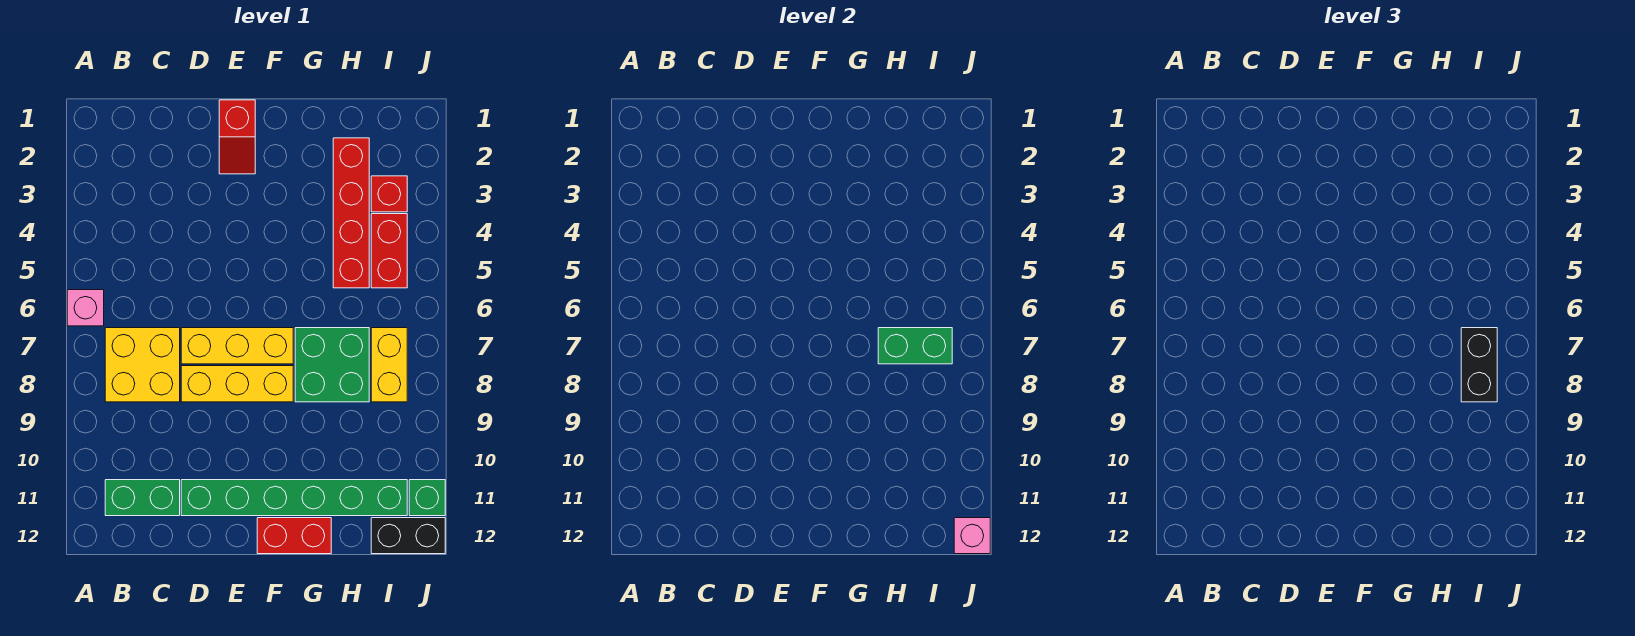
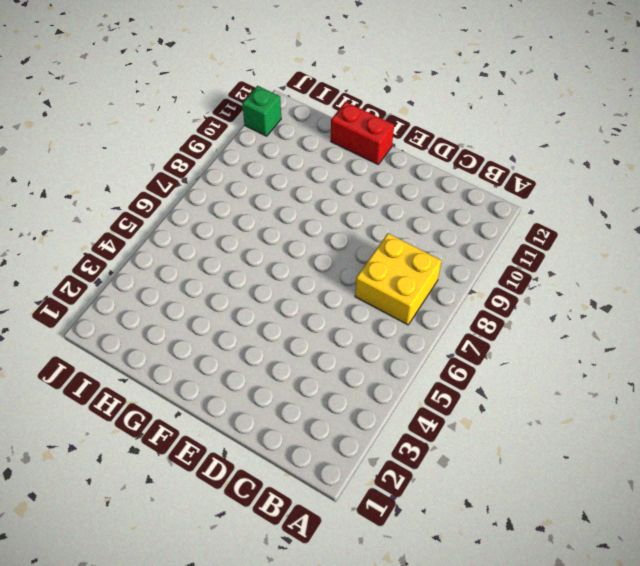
none -> pink 1x1 brick [67,290,104,326]
none -> green 1x2 brick [105,480,180,516]
none -> yellow 1x3 brick [181,328,293,364]

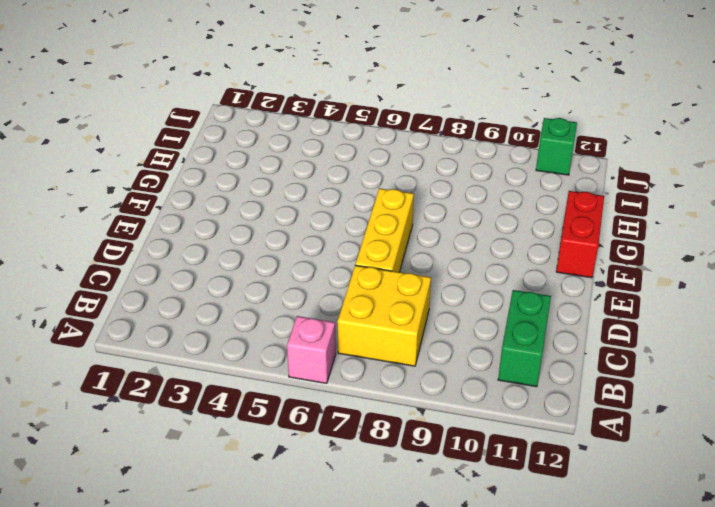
none -> yellow 1x3 brick [181,366,293,402]
none -> green 1x6 brick [181,480,407,516]
none -> red 1x2 slope [219,100,255,174]

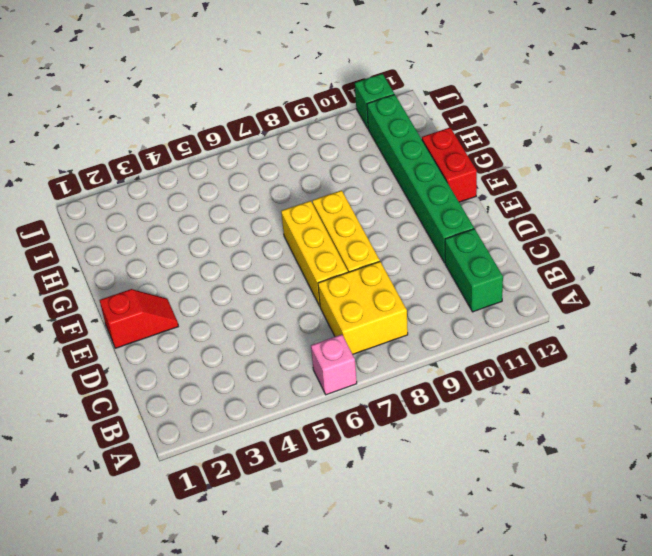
none -> green 2x2 brick [295,328,369,402]
none -> red 1x4 brick [333,138,369,288]
none -> red 1x1 brick [371,176,407,212]

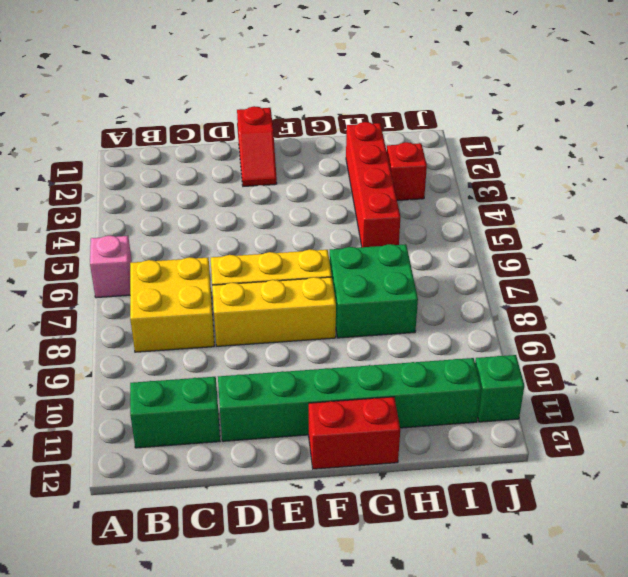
none -> red 1x2 brick [371,214,407,288]
none -> yellow 1x2 brick [371,328,407,402]
none -> black 1x2 brick [371,518,445,554]

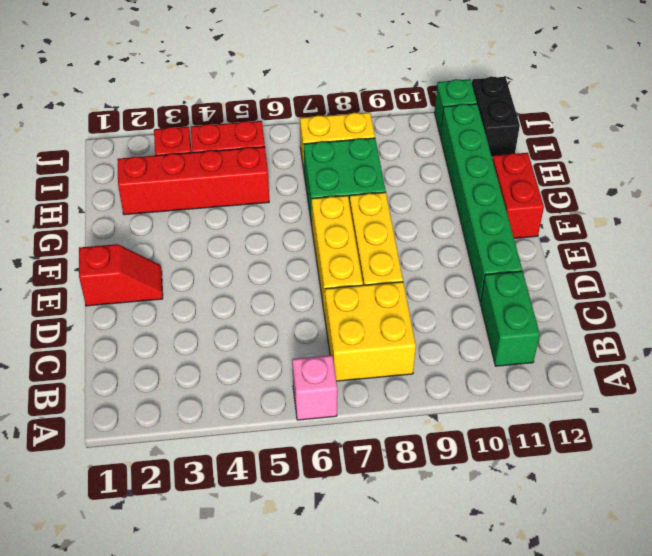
none -> green 1x2 brick [878,328,952,364]
none -> pink 1x1 brick [954,518,990,554]
none -> black 1x2 brick [1461,328,1497,402]

